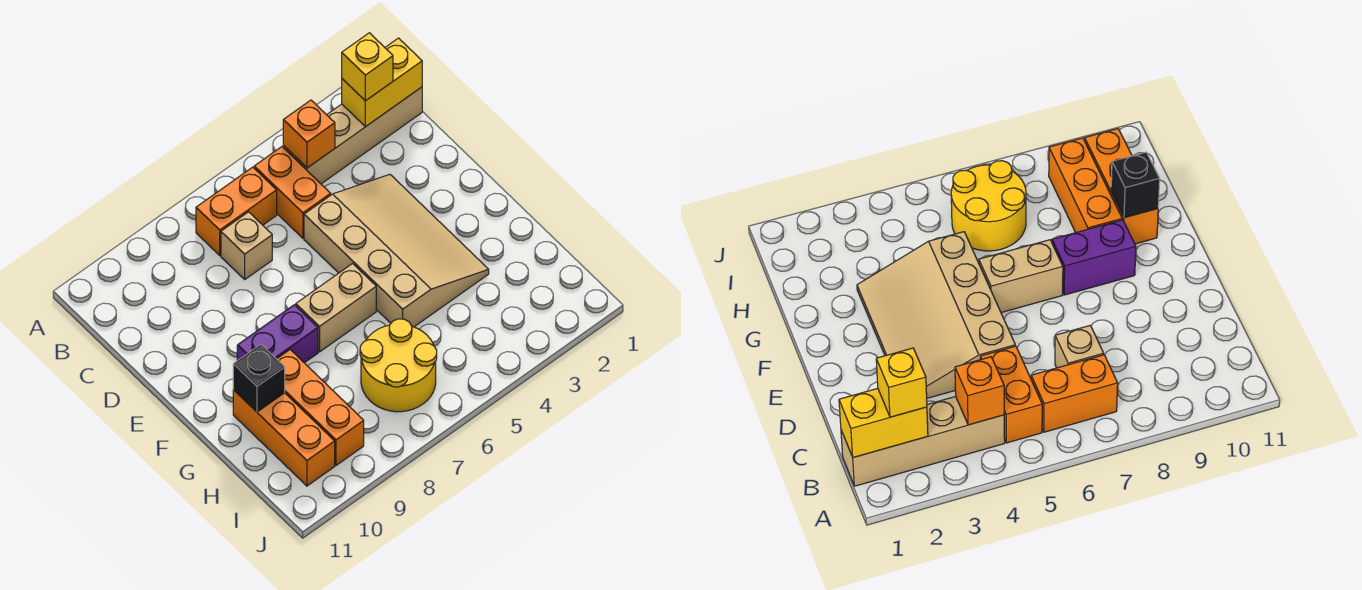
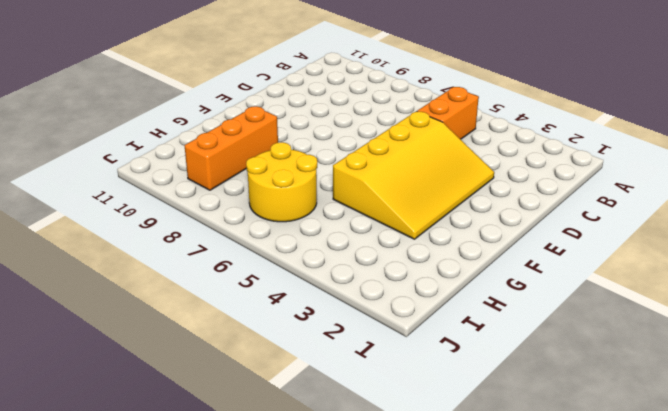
yellow 3x4 slope [333,111,494,239] -> tan 3x4 slope [304,174,489,327]
none -> tan 1x4 brick [283,87,422,184]
none -> orange 1x2 brick [196,167,277,255]
none -> tan 1x1 brick [221,212,272,279]

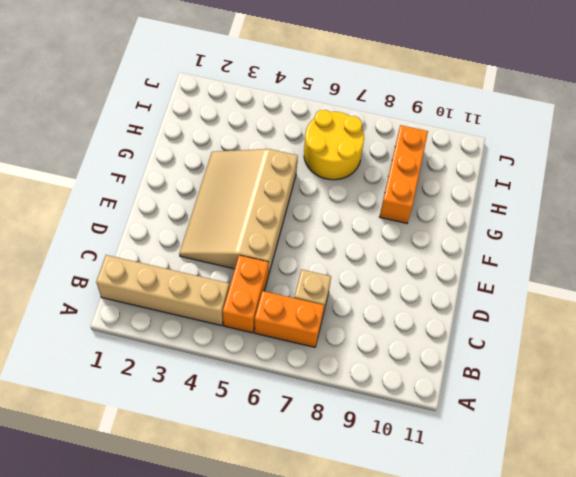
none -> tan 1x2 brick [296,264,376,352]
none -> purple 1x2 brick [237,305,318,363]
none -> orange 1x3 brick [233,390,335,486]

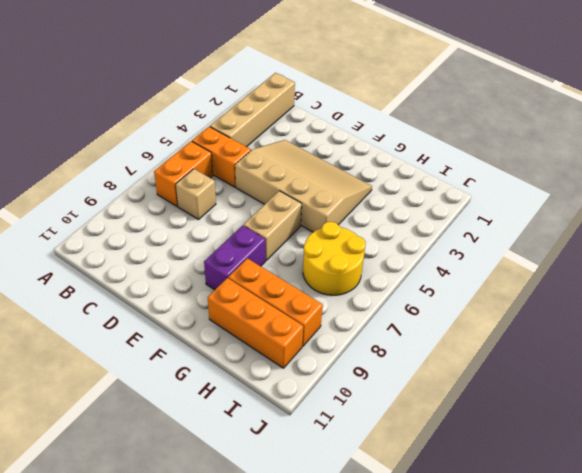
none -> yellow 1x2 brick [342,38,422,127]
none -> orange 1x1 brick [283,100,335,168]
none -> black 1x1 brick [233,344,285,412]

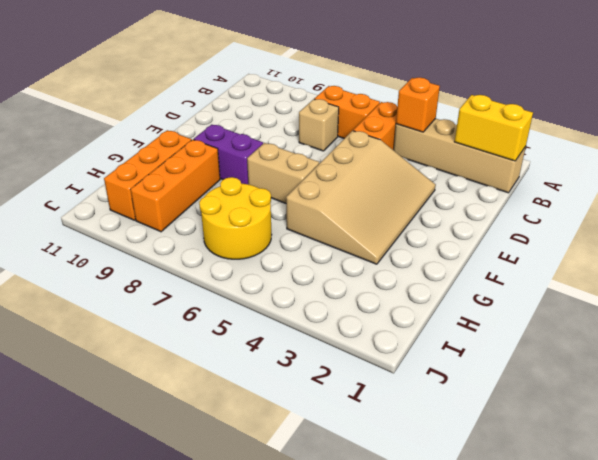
none -> black 1x1 brick [233,344,285,412]
none -> yellow 1x1 brick [342,33,393,101]

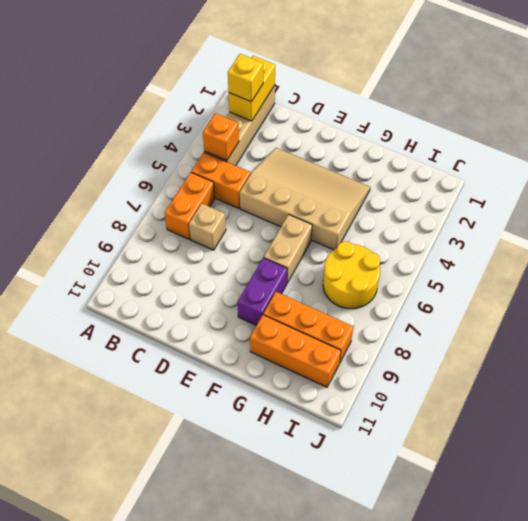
none -> black 1x1 brick [233,344,285,412]

